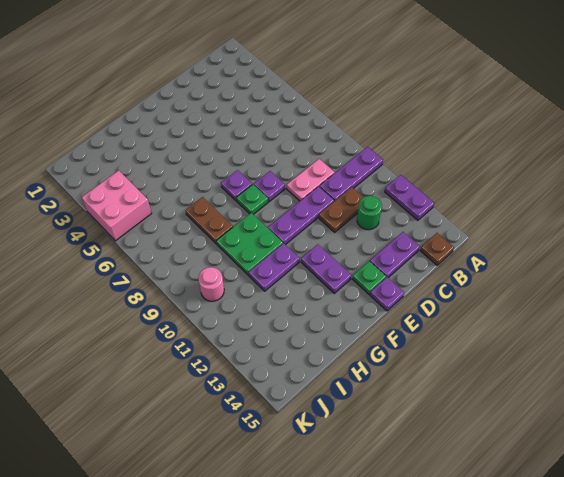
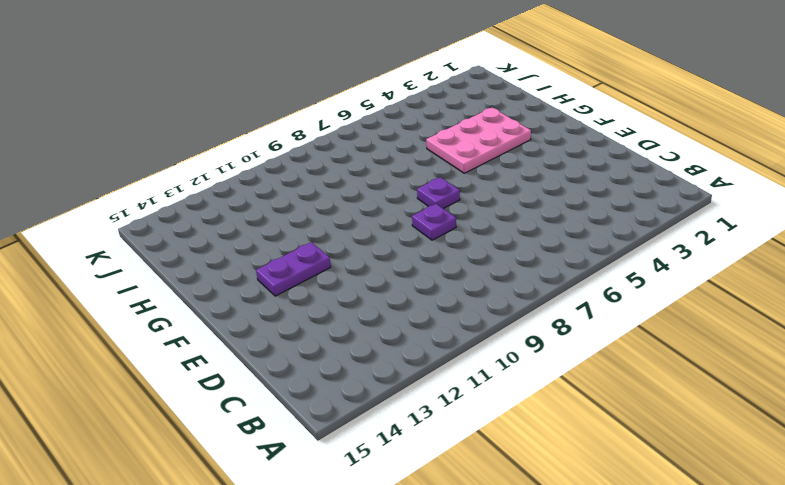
pink 2x3 plate [426,108,531,173] -> none
none -> purple 1x3 plate [320,147,383,201]
none -> purple 1x2 plate [385,175,434,220]
none -> brown 1x1 plate [420,233,454,265]

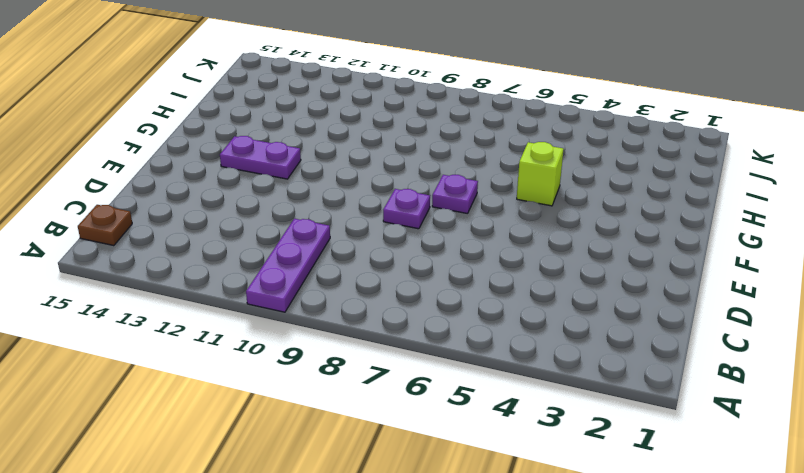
lime 1x1 brick [517,142,564,206] -> none
none -> purple 1x2 plate [385,175,434,220]
none -> pink 1x2 plate [287,159,335,201]
none -> brown 1x2 plate [319,187,363,232]

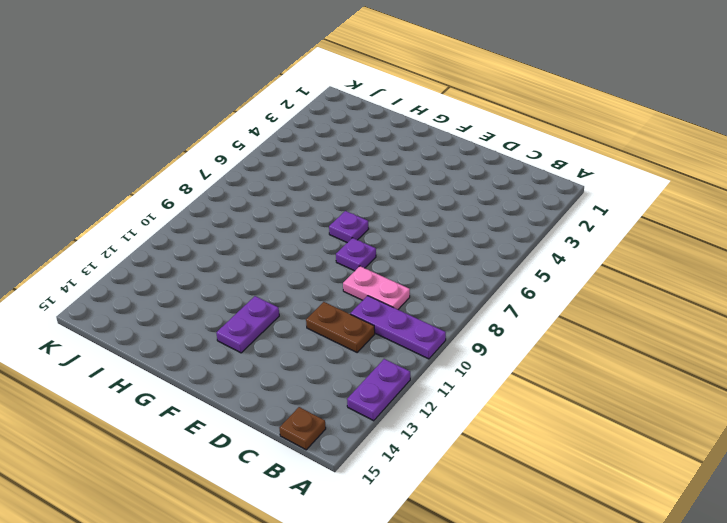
none -> green 1x1 round brick [357,196,382,230]
none -> purple 1x2 plate [370,232,420,278]
none -> purple 1x3 plate [268,186,334,245]

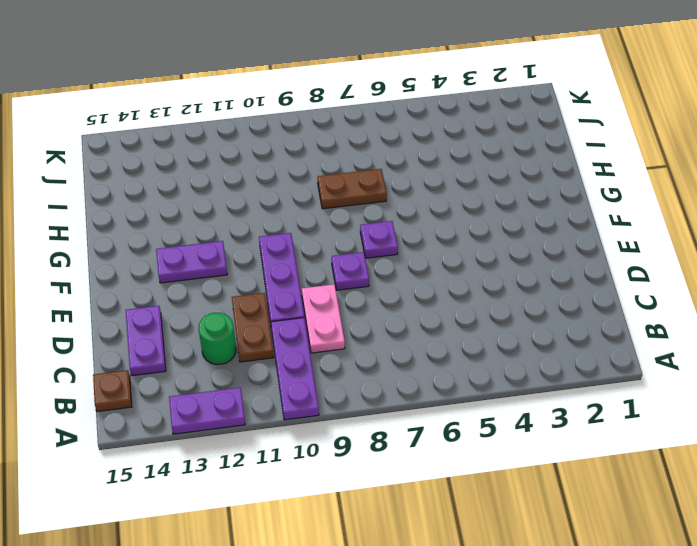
none -> green 1x1 plate [353,261,386,294]
none -> purple 1x1 plate [370,277,404,311]
none -> green 1x1 plate [237,185,268,214]

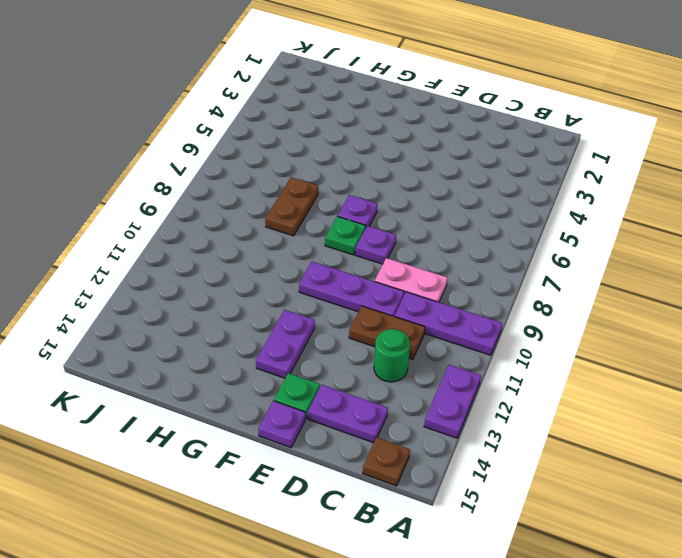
none -> green 2x2 plate [217,213,283,275]
none -> purple 1x2 plate [249,243,300,291]
none -> pink 2x2 brick [82,170,152,241]

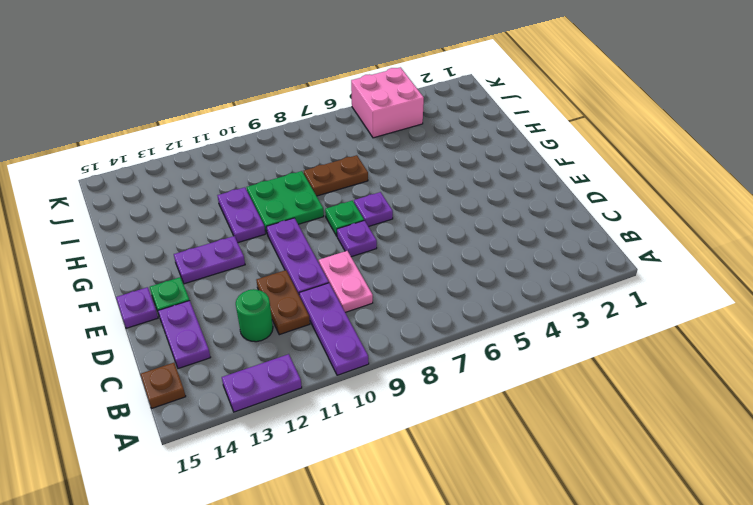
none -> pink 1x1 round brick [198,267,224,301]

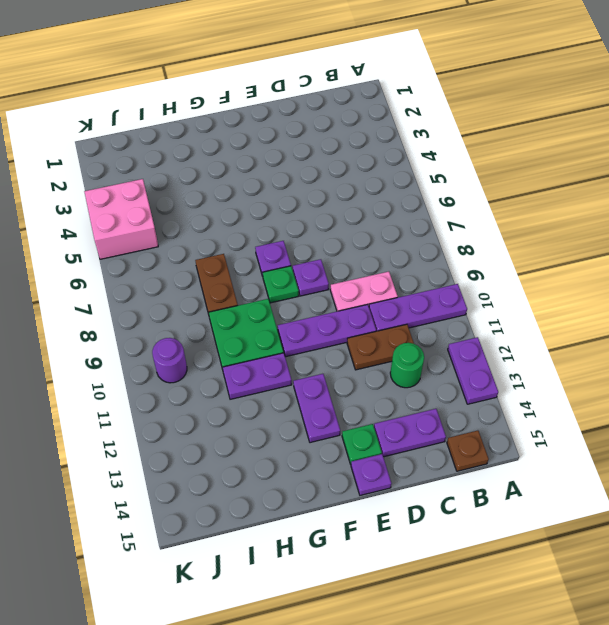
purple 1x1 round brick [152,338,187,383] -> pink 1x1 round brick [198,267,224,301]

